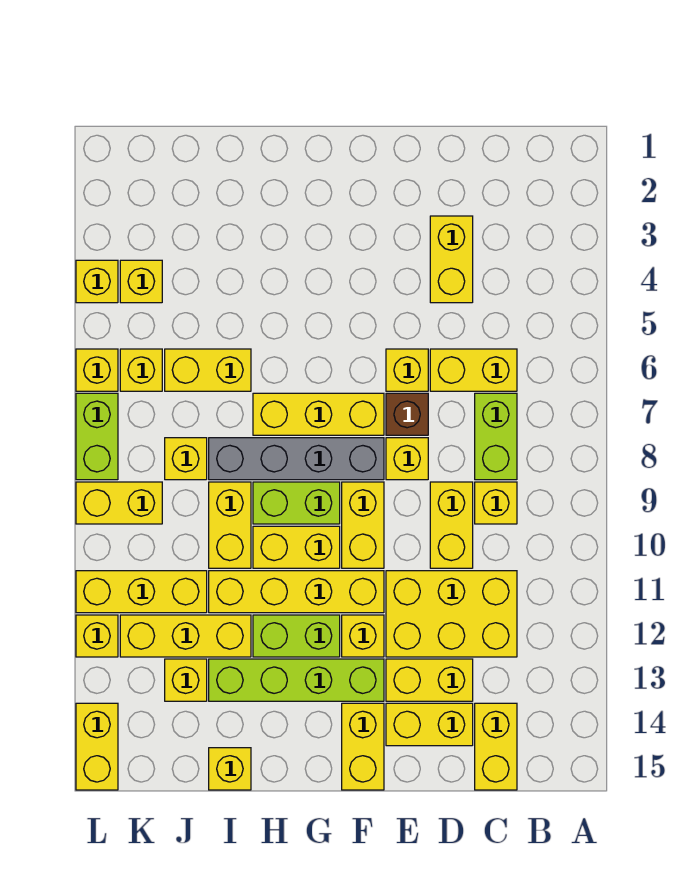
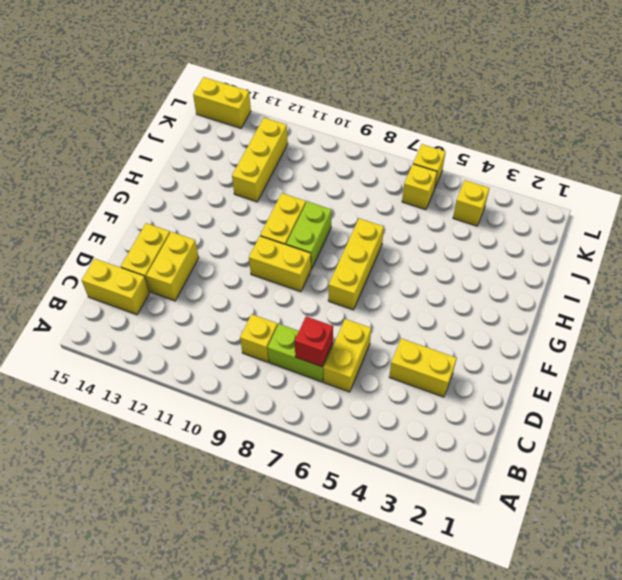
red 1x1 brick [295,317,333,367] -> none
none -> yellow 2x3 brick [386,571,517,657]
none -> yellow 1x2 brick [430,482,473,568]
none -> yellow 1x1 brick [386,349,428,391]
none -> brown 1x1 brick [386,393,428,435]

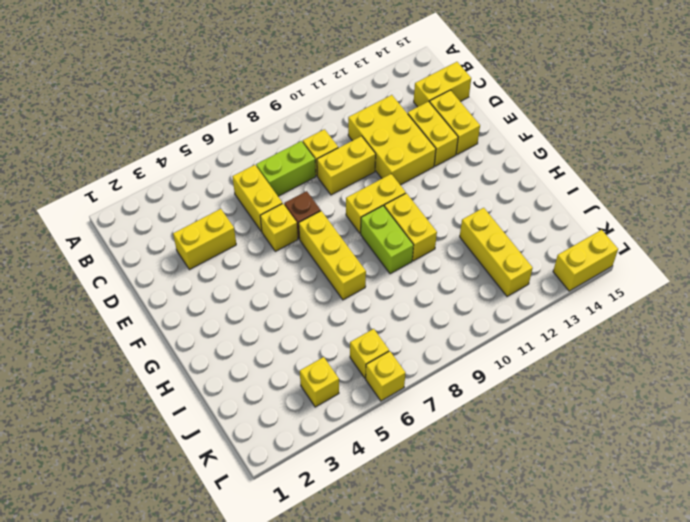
none -> yellow 1x1 brick [386,438,428,480]
none -> grey 1x4 brick [209,438,384,480]
none -> yellow 1x4 brick [209,571,384,613]
none -> yellow 1x1 brick [342,615,384,657]

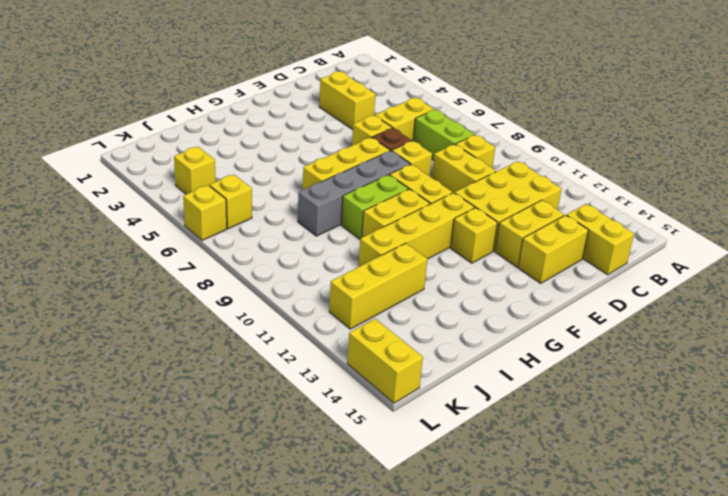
none -> lime 1x4 brick [209,659,384,701]
none -> yellow 1x2 brick [342,703,384,790]
none -> lime 1x2 brick [253,615,340,657]
none -> yellow 1x2 brick [165,349,251,391]

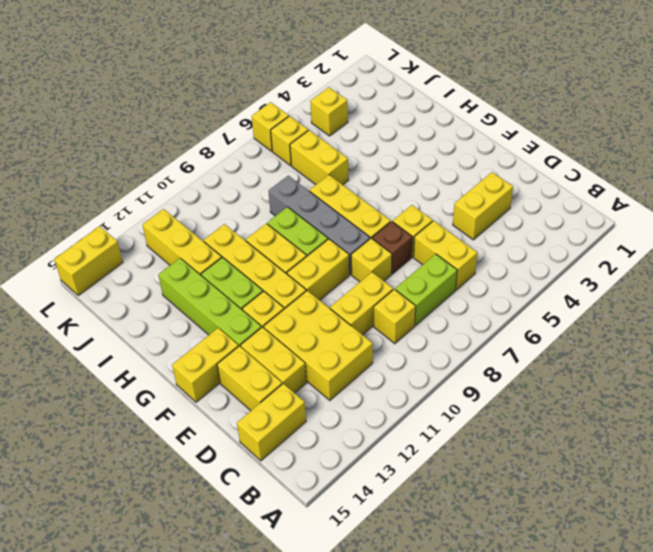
none -> yellow 1x2 brick [209,482,251,568]
none -> yellow 1x1 brick [209,748,251,790]
none -> yellow 1x1 brick [165,438,207,480]
none -> yellow 1x3 brick [76,571,207,613]

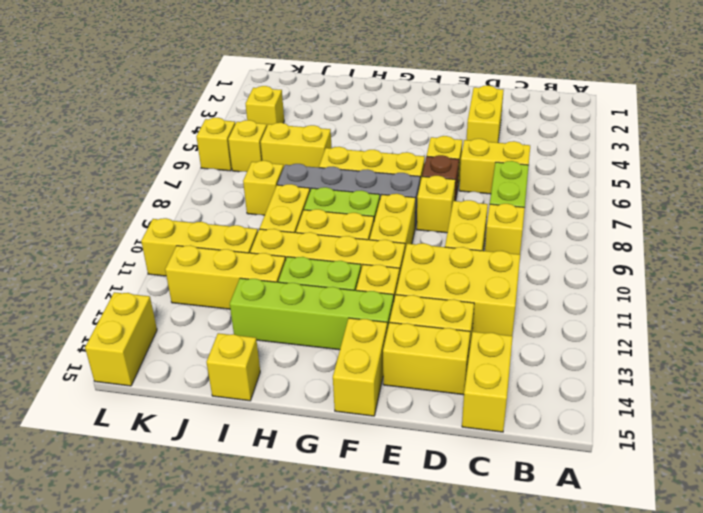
none -> yellow 1x1 brick [165,659,207,701]
none -> yellow 1x2 brick [76,482,162,524]
none -> yellow 1x1 brick [76,260,118,303]
none -> lime 1x2 brick [76,393,118,480]

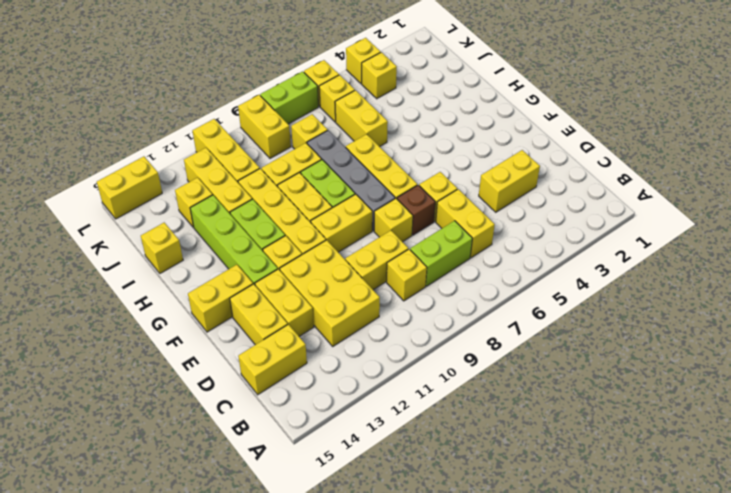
none -> yellow 1x1 brick [76,615,118,657]

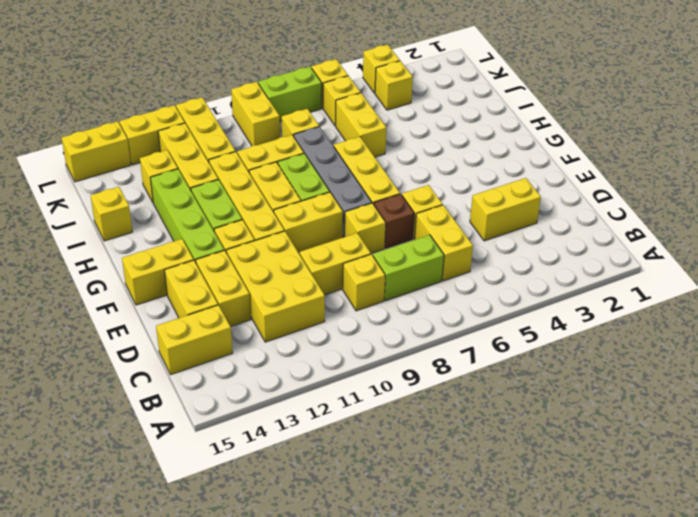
yellow 1x2 brick [120,105,185,165] -> yellow 1x1 brick [76,615,118,657]

